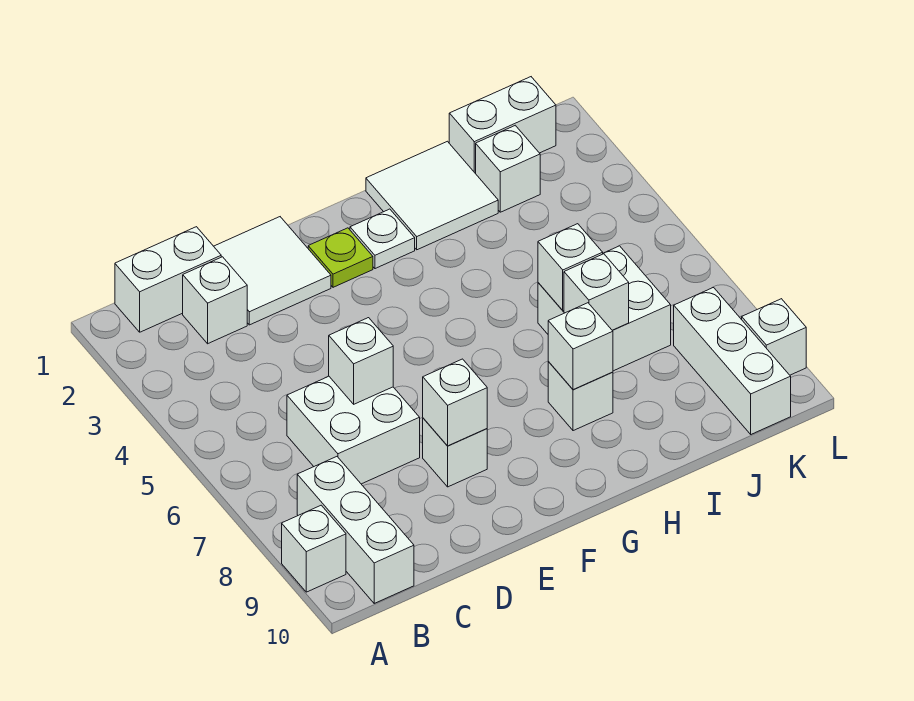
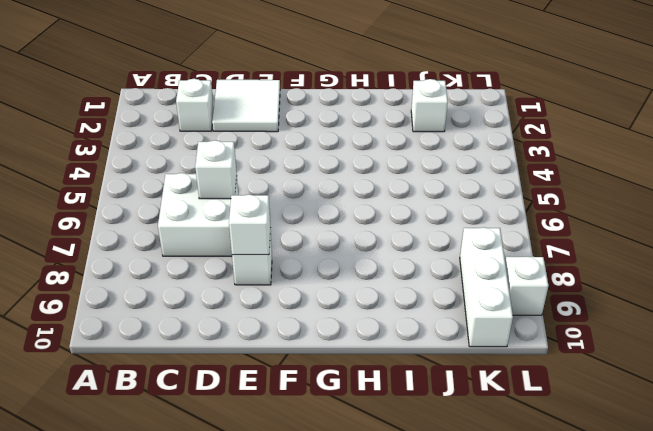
none -> white 1x1 brick [282,505,346,592]
none -> white 1x2 brick [115,227,221,332]
none -> white 1x3 brick [297,457,414,603]

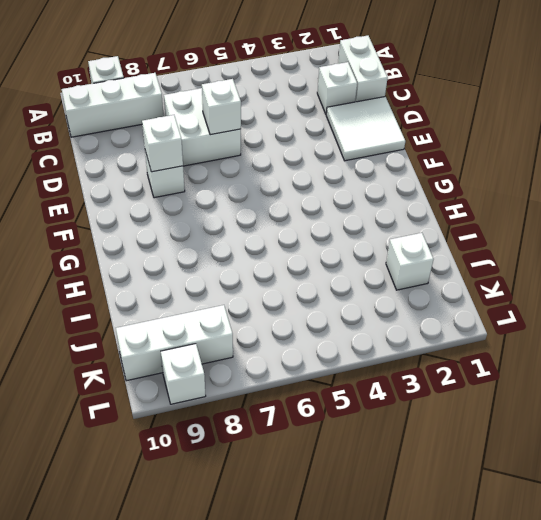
none -> lime 1x1 plate [308,228,373,287]
none -> white 1x1 plate [350,209,415,269]
none -> white 2x2 tile [366,141,498,250]

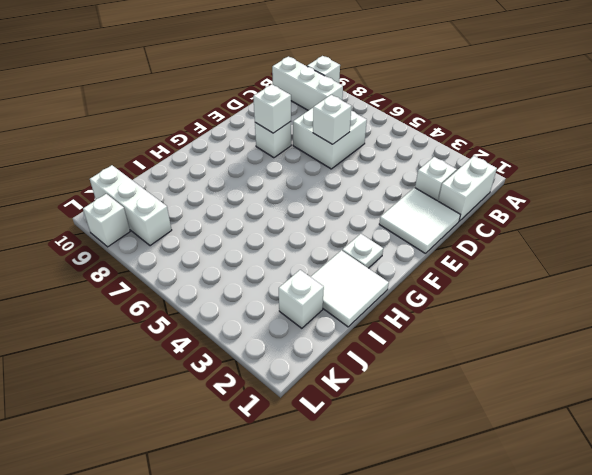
none -> lime 1x1 plate [308,228,373,287]
none -> white 1x1 brick [548,362,613,431]
none -> white 2x2 brick [538,246,671,371]

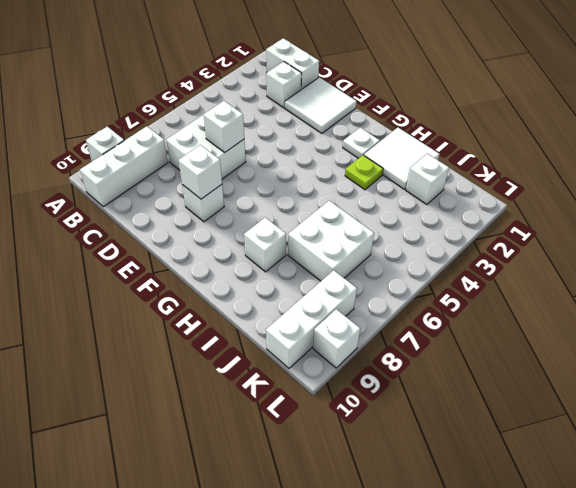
lime 1x1 plate [345,155,383,190] -> lime 1x1 plate moved to [308,228,373,287]
none -> white 1x2 brick [449,77,556,174]
none -> white 1x1 brick [548,303,613,390]
none -> white 1x1 brick [538,224,603,310]

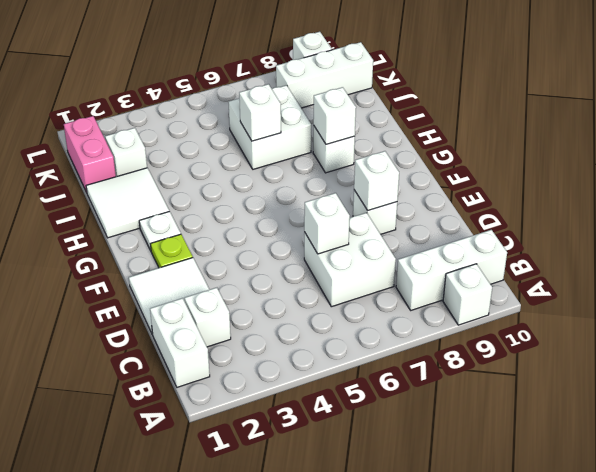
pink 1x2 brick [64,116,116,192] -> white 1x2 brick [449,77,556,174]
none -> white 1x1 brick [564,254,629,330]

